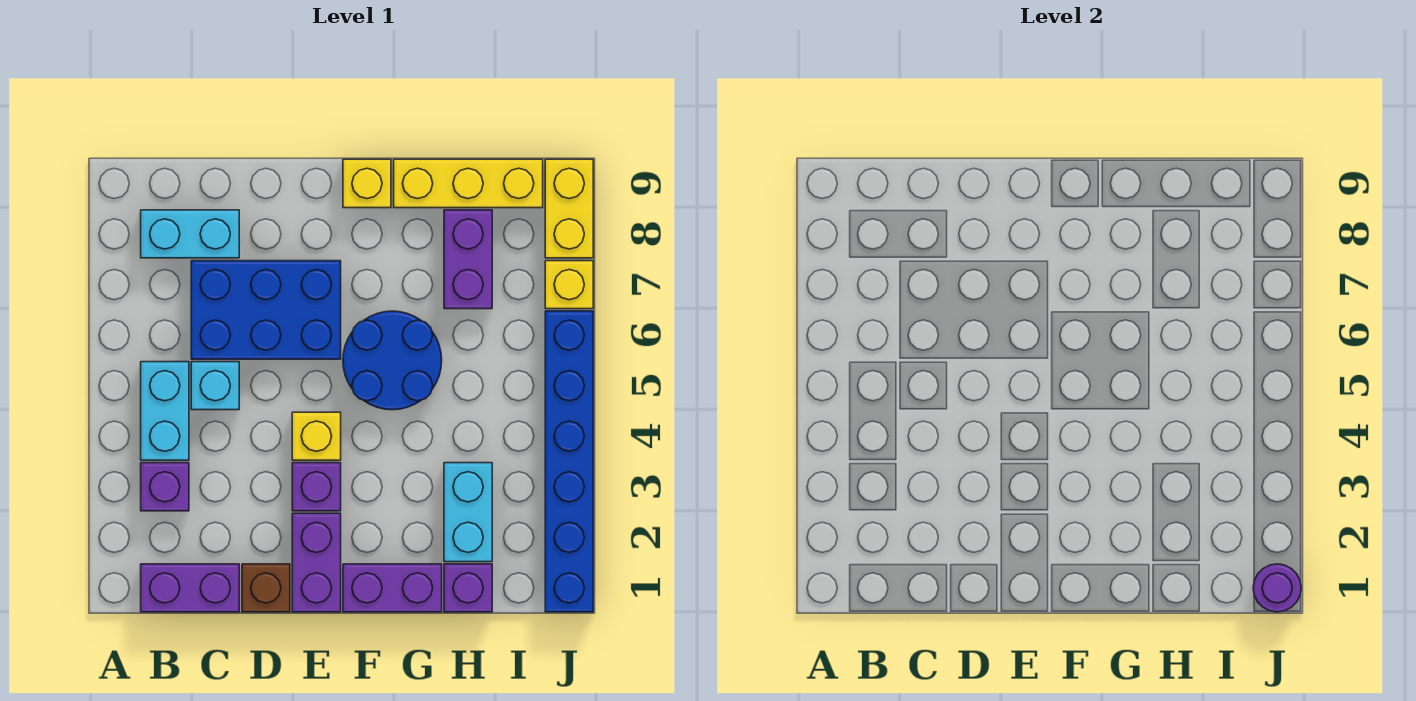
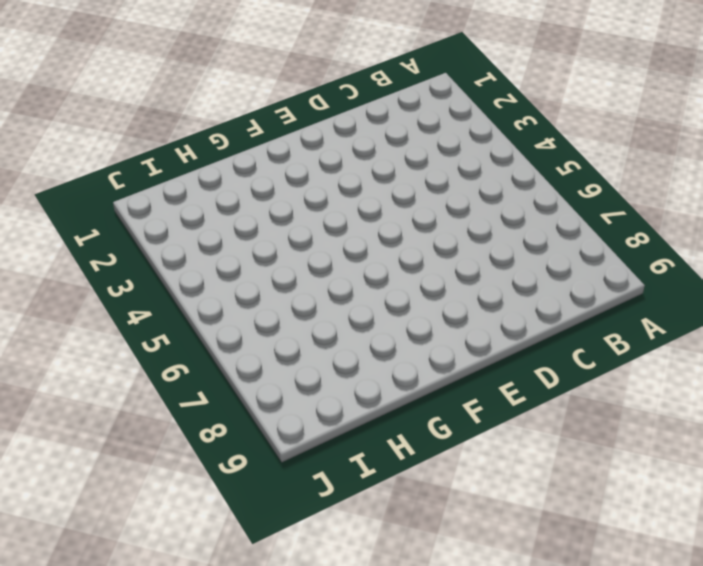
none -> purple 1x2 brick [141,564,239,612]
none -> purple 1x1 brick [141,463,189,511]
none -> cyan 1x2 brick [141,362,189,460]

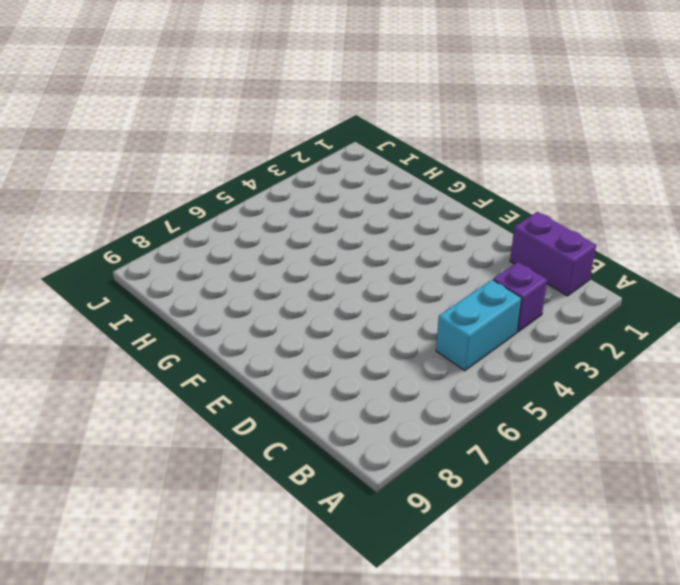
none -> cyan 1x2 brick [141,210,239,258]
none -> cyan 1x1 brick [191,362,239,410]
none -> blue 2x3 brick [191,261,341,359]

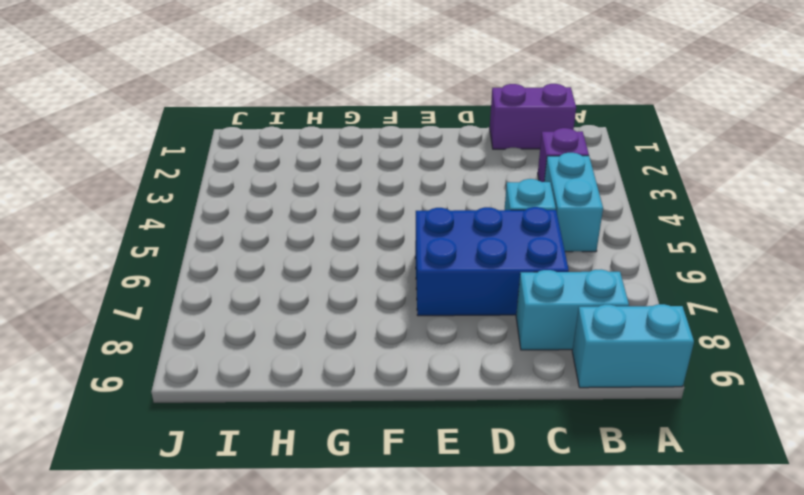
cyan 1x2 brick [572,304,694,388] -> cyan 1x2 brick turned to [444,463,492,562]
none -> brown 1x1 brick [242,564,290,612]
none -> purple 1x2 brick [292,513,341,612]
none -> purple 1x1 brick [292,463,341,511]

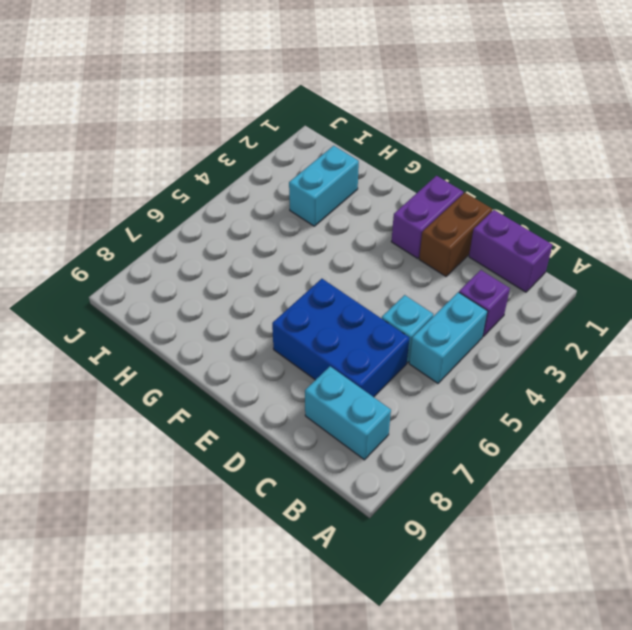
brown 1x2 brick [419,193,492,276] -> brown 1x1 brick [242,564,290,612]
none -> purple 1x1 brick [292,463,341,511]
none -> yellow 1x1 brick [292,412,341,460]
none -> purple 1x2 brick [343,564,442,612]

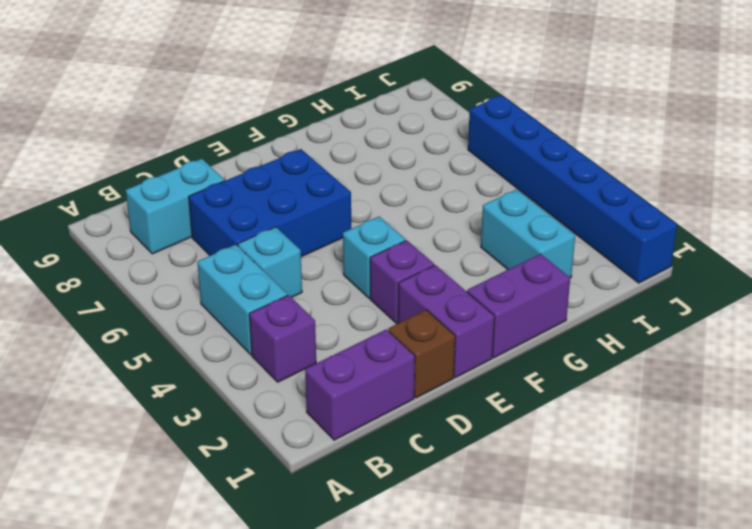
cyan 1x1 brick [343,217,406,298] -> yellow 1x1 brick [292,412,341,460]
none -> blue 2x2 round brick [343,311,442,410]
none -> yellow 1x1 brick [343,159,391,208]
none -> yellow 1x3 brick [394,159,543,208]

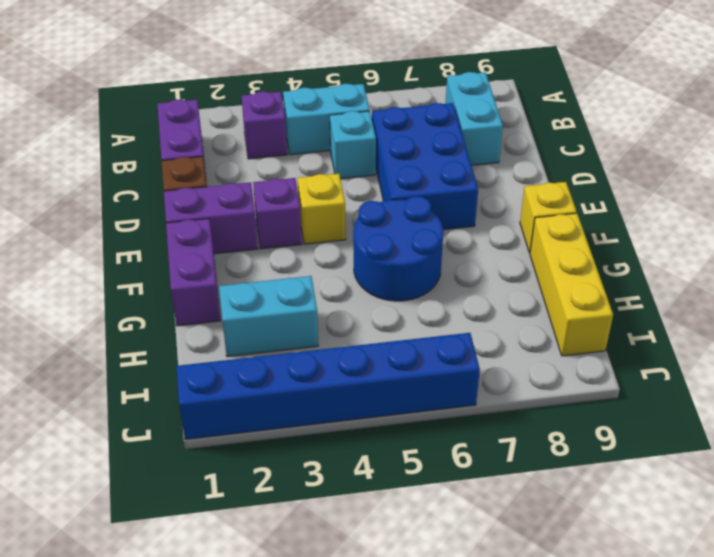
none -> purple 1x1 brick [444,564,492,612]
none -> purple 1x2 brick [444,210,492,309]
none -> yellow 1x1 brick [545,261,593,309]

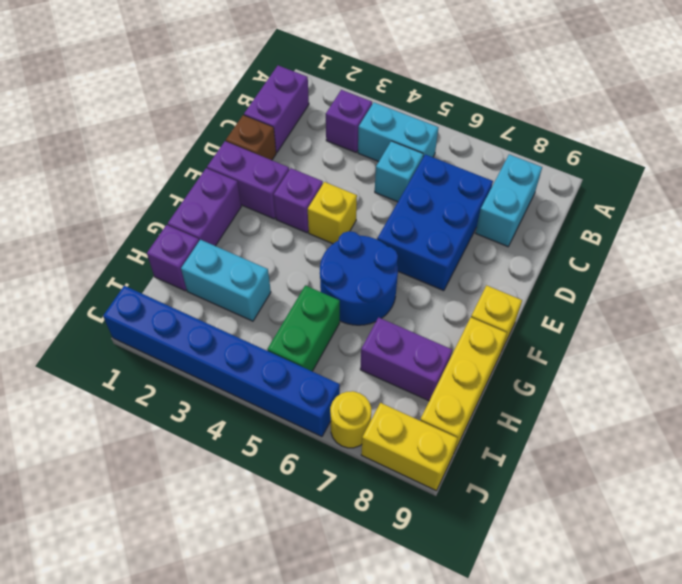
green 1x2 brick [268,285,340,371] -> none
yellow 1x1 round brick [330,391,371,448] -> yellow 1x1 brick [545,261,593,309]
none -> purple 1x1 round brick [1253,564,1301,612]

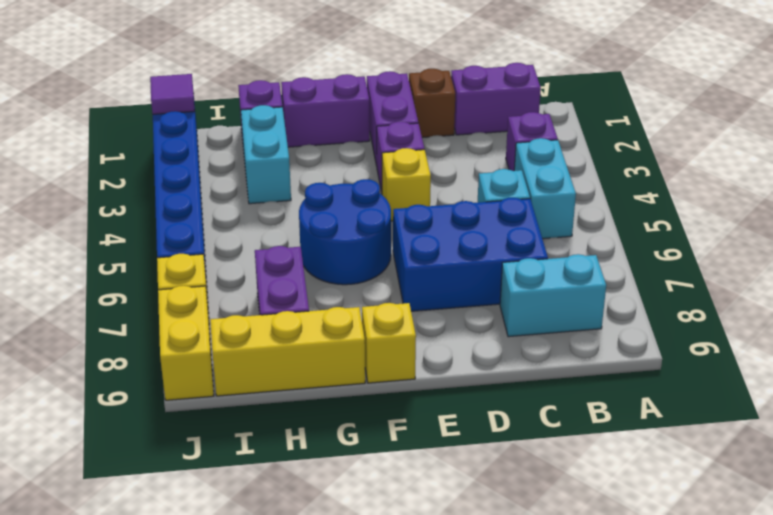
purple 1x1 tile [150,74,195,114] -> purple 1x1 round brick [1253,564,1301,612]

